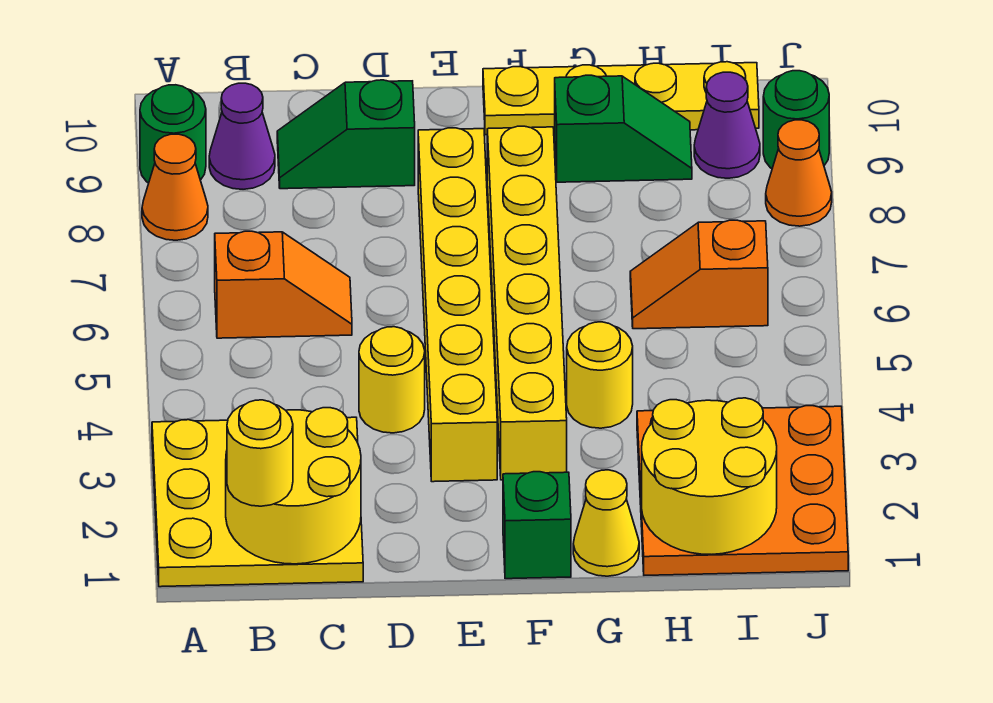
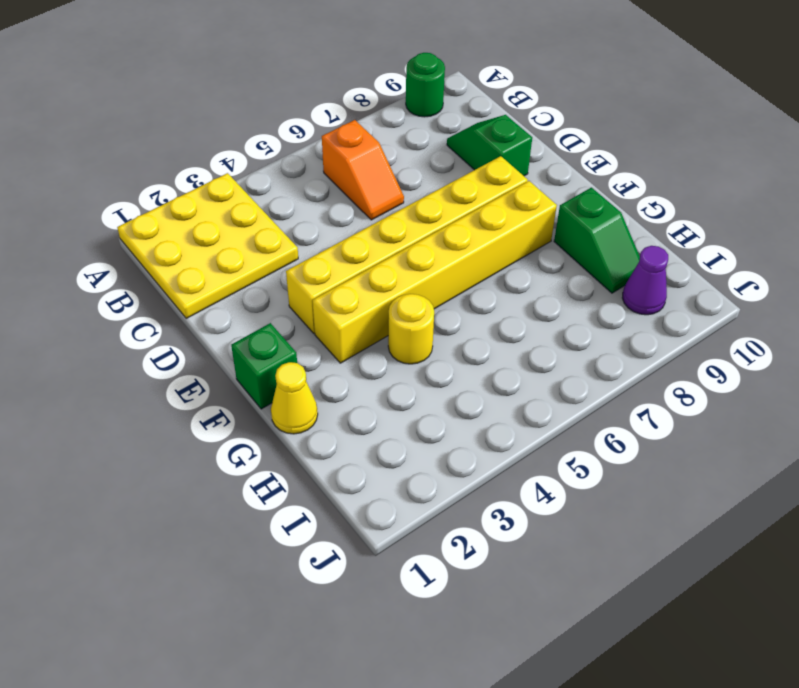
none -> orange 1x1 cone [142,134,208,240]
none -> purple 1x1 cone [209,83,275,189]
none -> yellow 1x1 round brick [359,327,425,433]

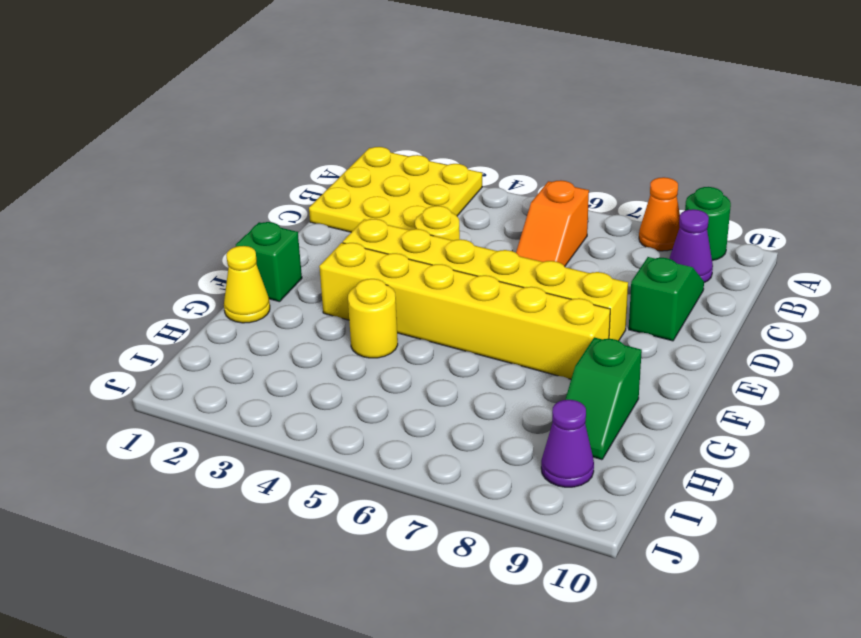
none -> yellow 1x4 plate [483,62,759,135]
none -> orange 3x3 plate [637,406,848,575]
none -> orange 1x2 slope [630,220,768,329]

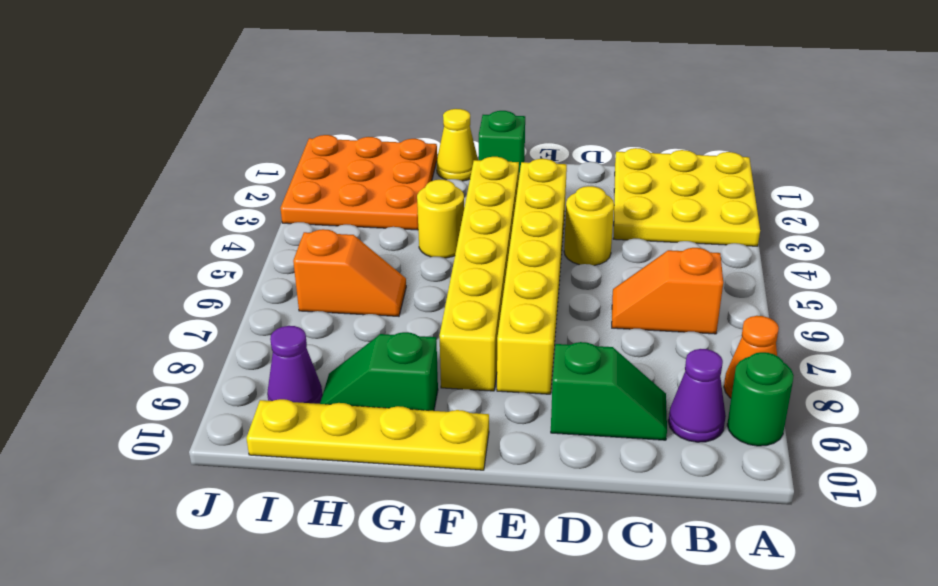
none -> orange 1x1 cone [766,120,832,226]
none -> green 1x1 round brick [763,71,829,169]
none -> yellow 2x2 round brick [226,408,361,564]

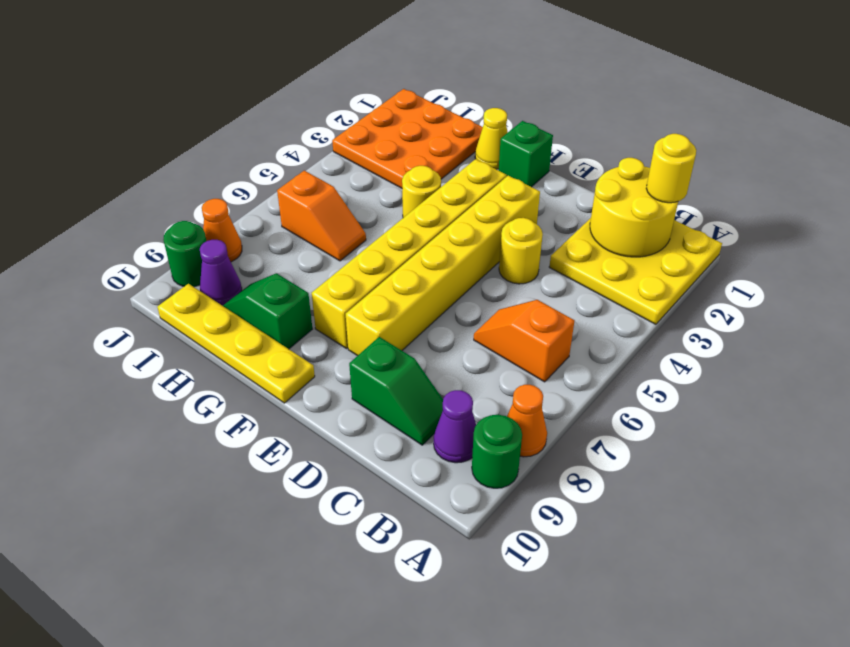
none -> yellow 2x2 round brick [642,398,777,554]

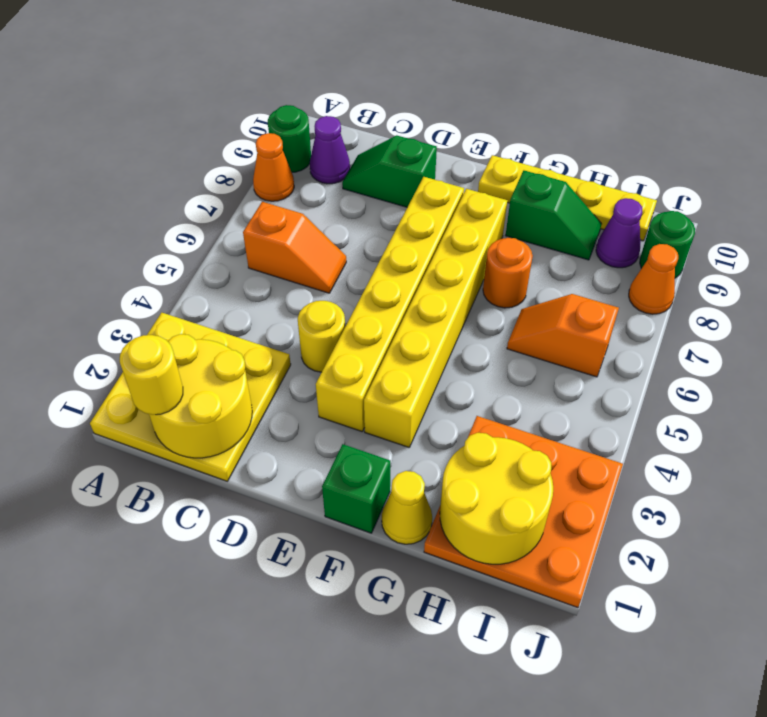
orange 1x1 round brick [483,238,533,308] -> none
none -> yellow 1x1 round brick [567,322,633,428]

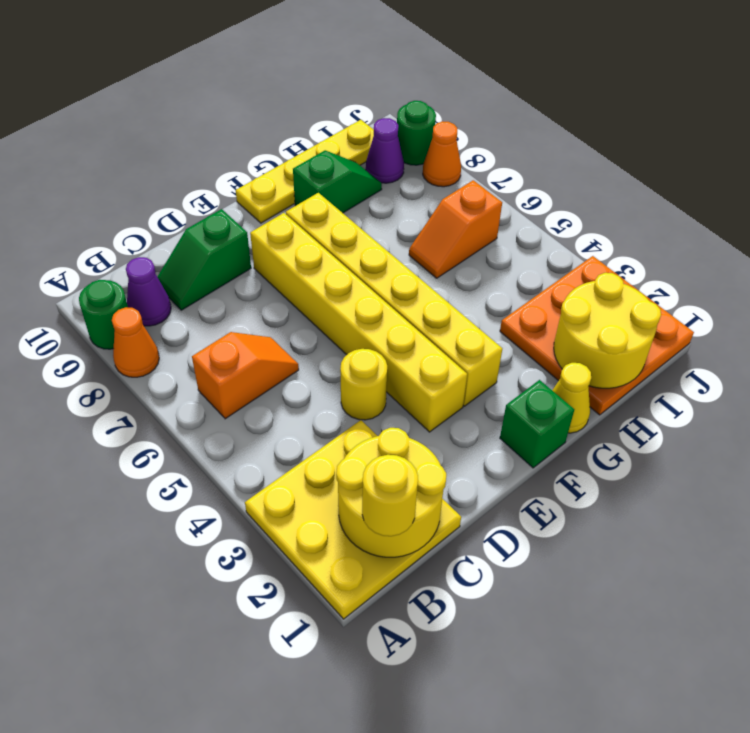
none -> yellow 1x1 round brick [567,322,633,428]

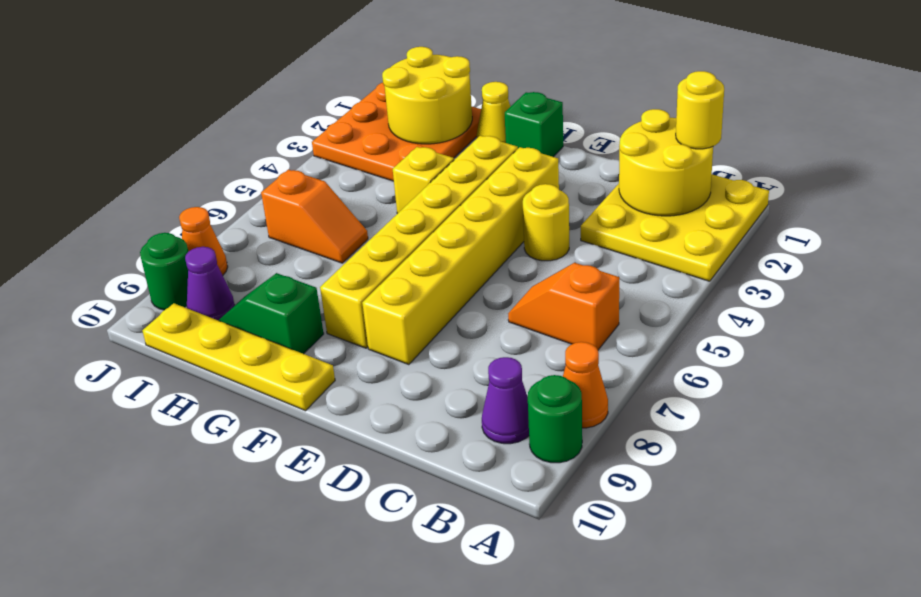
yellow 1x1 brick [393,147,454,214] -> yellow 1x1 round brick [567,322,633,428]
none -> green 1x2 slope [277,80,415,189]

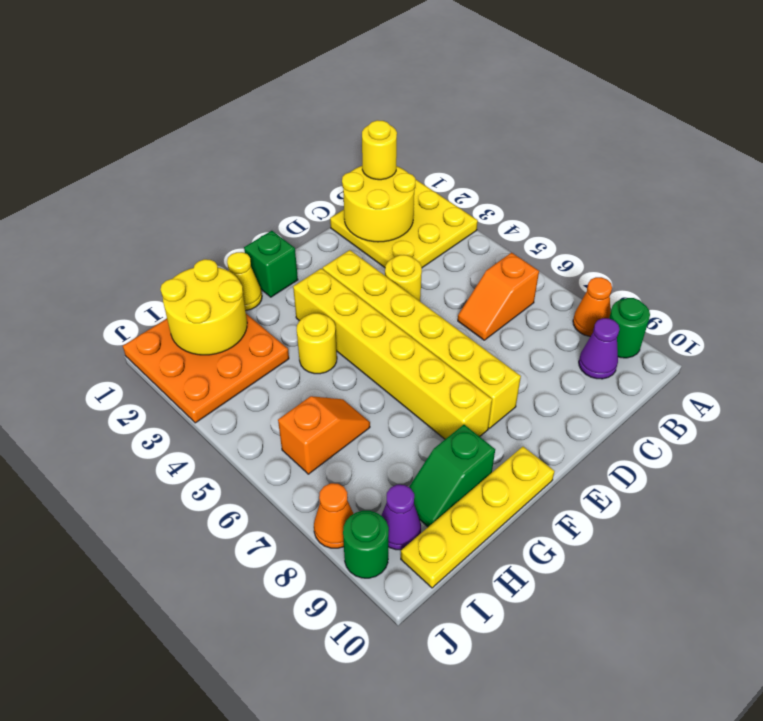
none -> green 1x2 slope [277,80,415,189]

